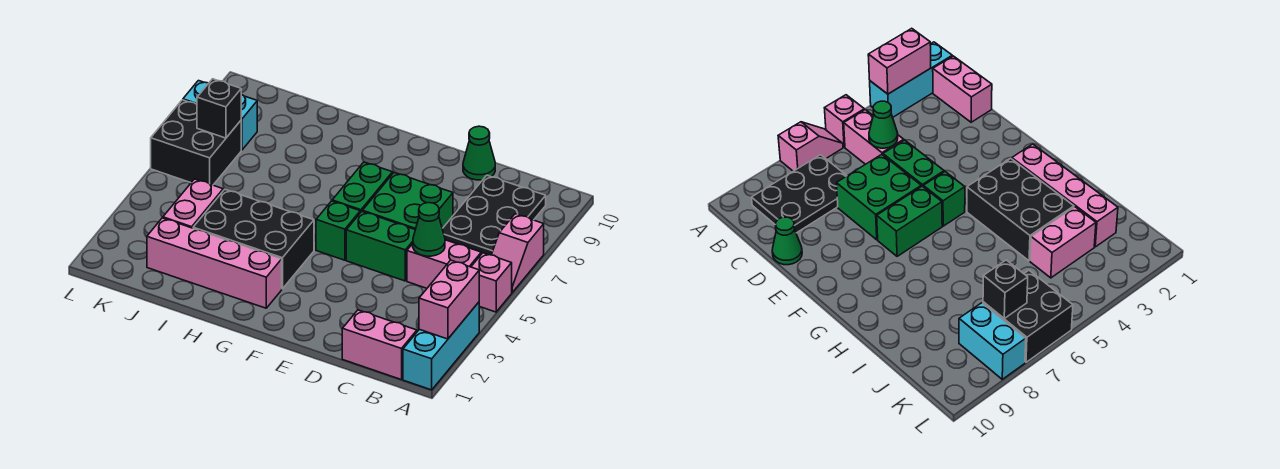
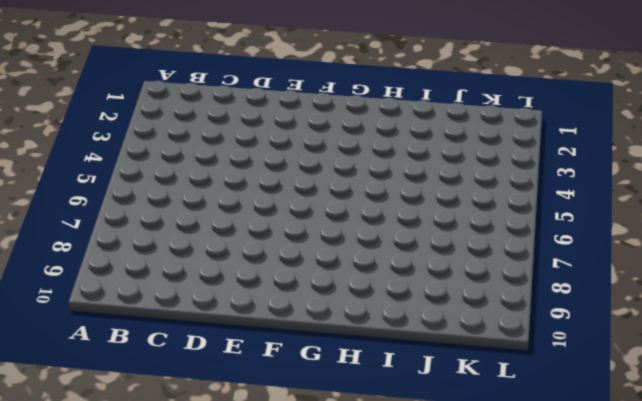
none -> cyan 1x3 brick [403,302,479,390]
none -> pink 1x1 brick [471,253,512,312]
none -> pink 1x2 slope [492,214,544,292]

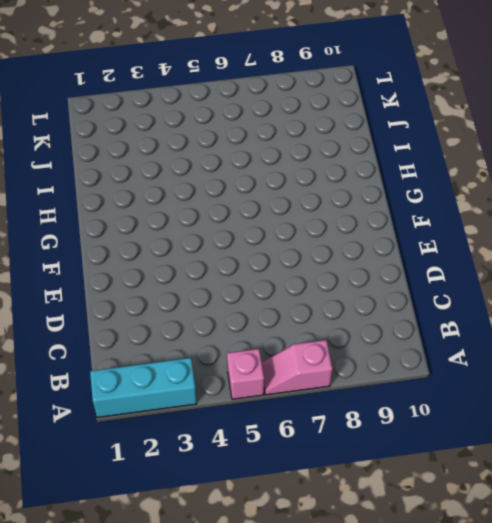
none -> pink 1x2 brick [342,310,417,380]
none -> pink 1x2 brick [407,240,481,288]
none -> black 2x3 plate [442,175,546,255]

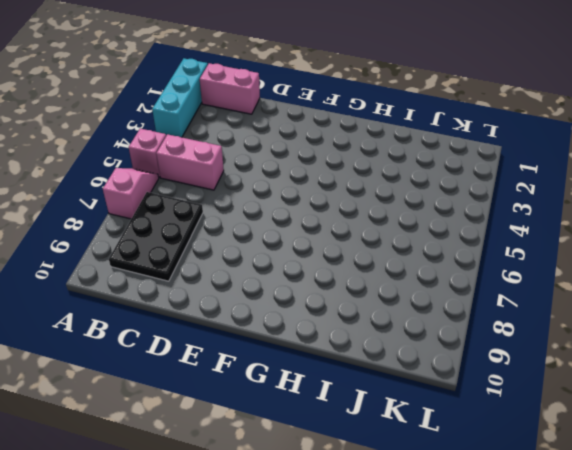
none -> green 1x2 brick [346,211,415,281]
none -> green 2x2 brick [363,172,453,229]
none -> green 1x1 cone [463,126,495,180]

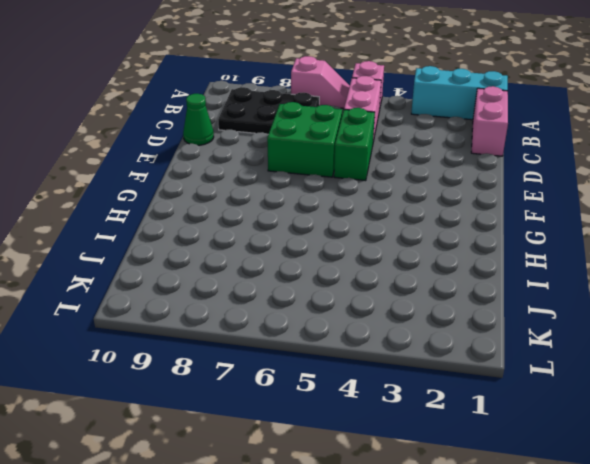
none -> green 1x1 brick [316,201,360,260]
none -> green 1x2 brick [332,162,393,213]
none -> pink 1x4 brick [147,218,282,308]

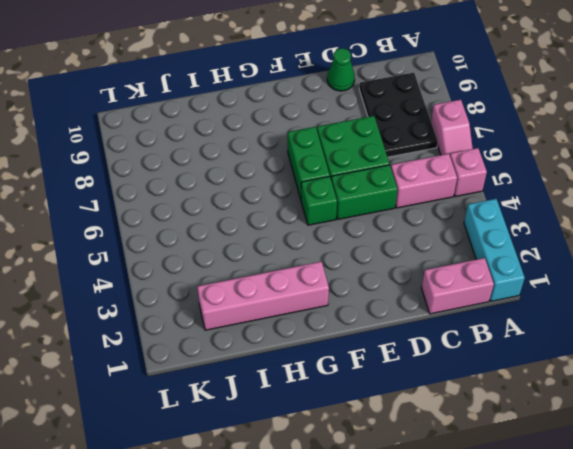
none -> black 2x3 brick [193,190,314,289]
none -> pink 1x2 brick [163,179,223,228]
none -> black 2x2 brick [151,100,241,185]

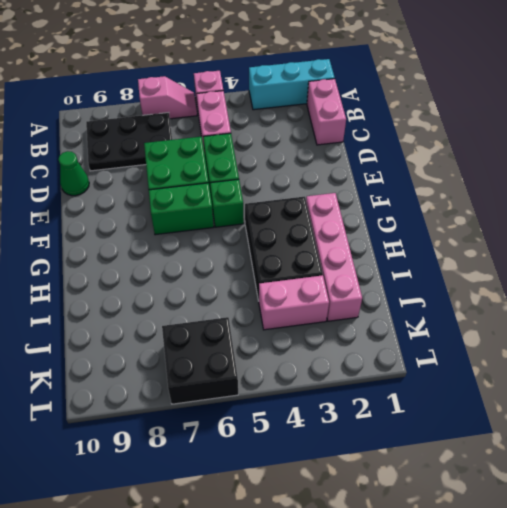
none -> cyan 1x2 brick [183,81,257,150]
none -> pink 1x2 brick [419,260,479,339]
none -> green 1x1 cone [413,203,445,256]

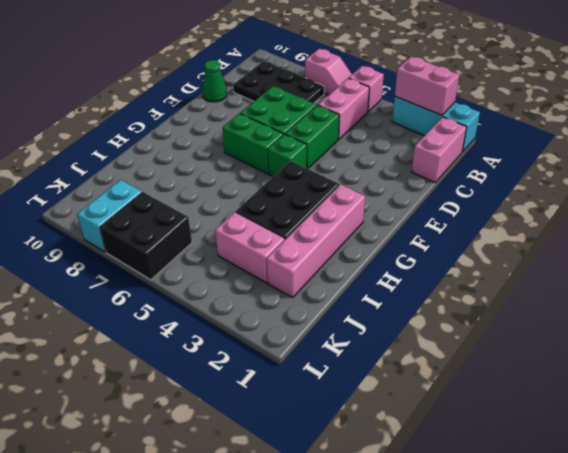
none -> green 1x1 cone [413,203,445,256]
none -> black 1x1 brick [197,79,241,138]

